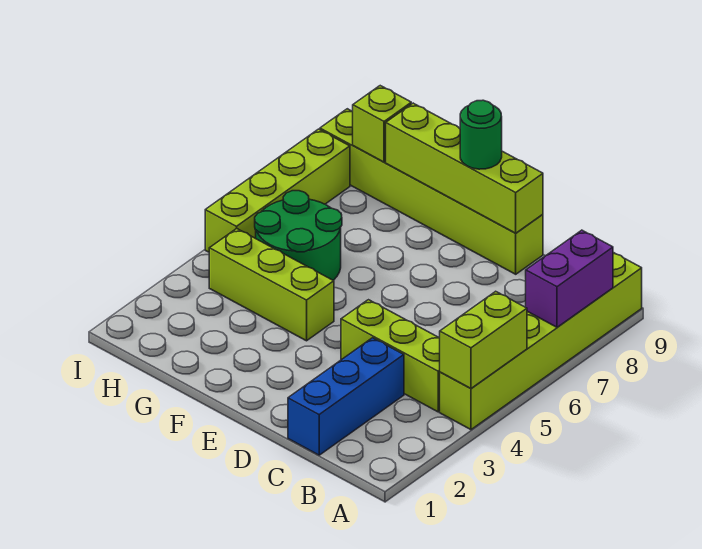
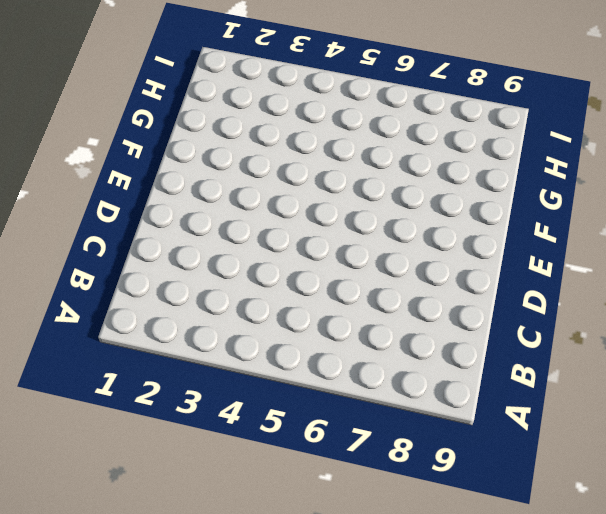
none -> lime 1x6 brick [440,252,642,430]
none -> lime 1x3 brick [341,300,440,412]
none -> blue 1x3 brick [288,338,404,455]

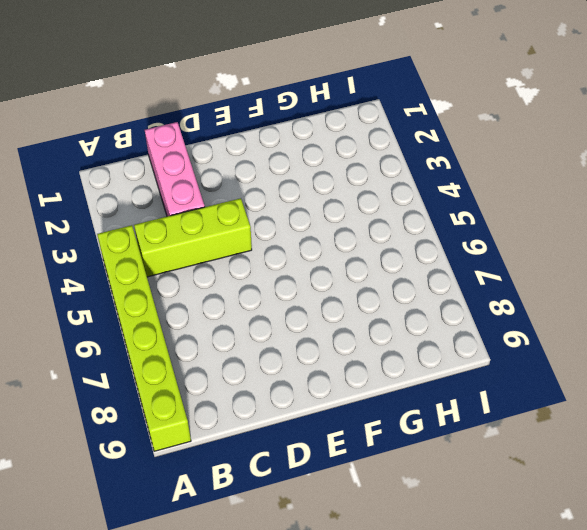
pink 1x3 brick [145,122,205,216] -> blue 1x3 brick [288,338,404,455]
none -> lime 1x6 brick [320,109,543,274]
none -> lime 1x3 brick [209,229,334,341]
none -> green 2x2 round brick [255,191,342,280]

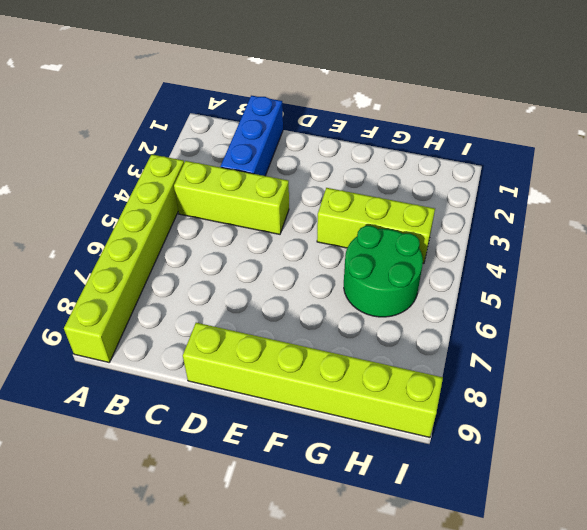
none -> lime 1x4 brick [205,129,350,252]
none -> lime 1x2 brick [440,291,527,389]
none -> purple 1x2 brick [526,230,613,327]

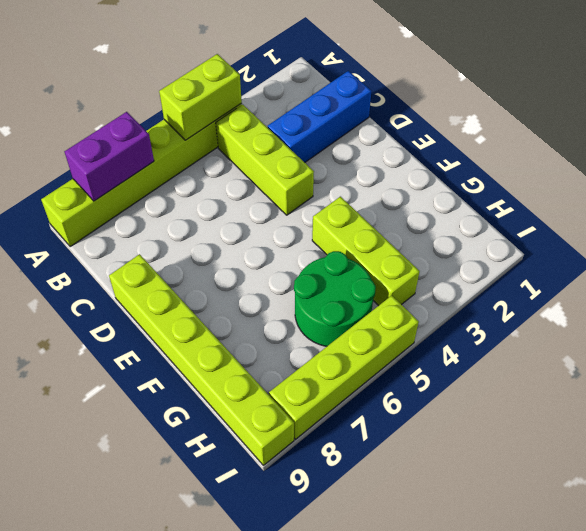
none -> lime 1x4 brick [386,103,543,233]
none -> lime 1x1 brick [352,86,411,162]
none -> green 1x1 round brick [460,100,502,169]

